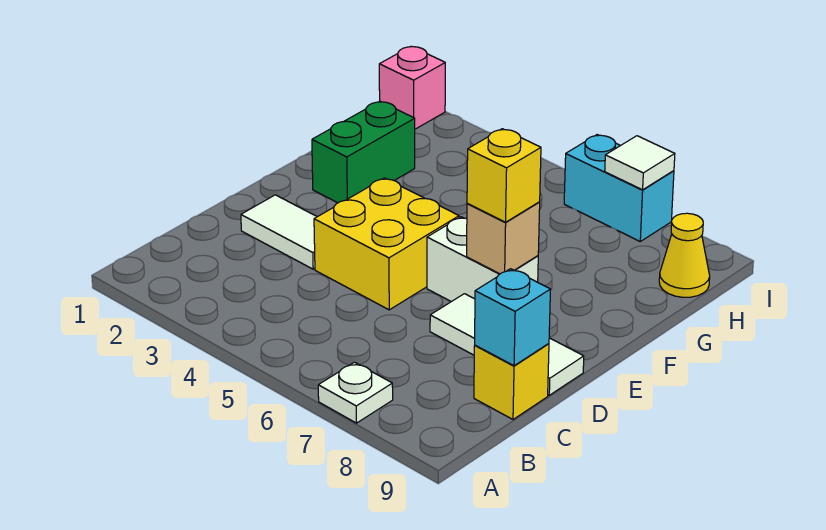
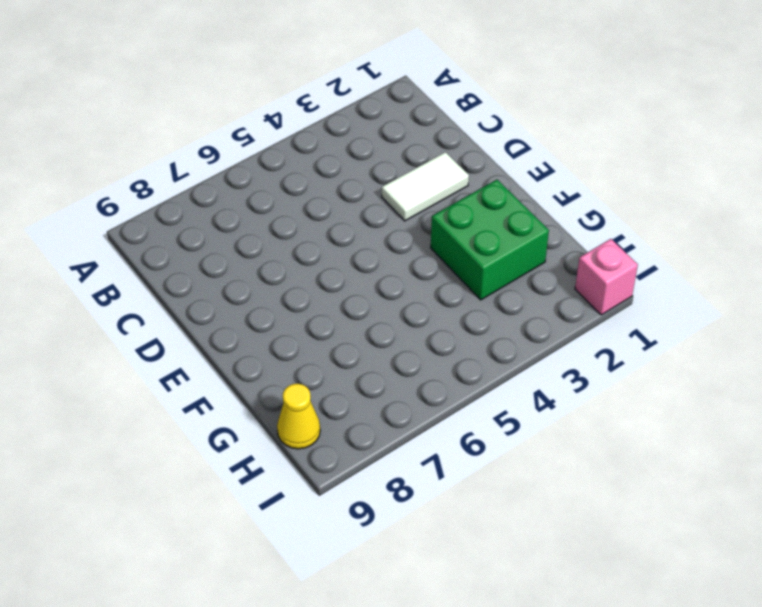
green 2x2 brick [431,180,549,300] -> green 1x2 brick [312,101,415,203]
none -> white 1x1 plate [318,362,393,423]
none -> yellow 1x1 brick [474,344,549,419]
none -> yellow 2x2 brick [314,178,459,310]

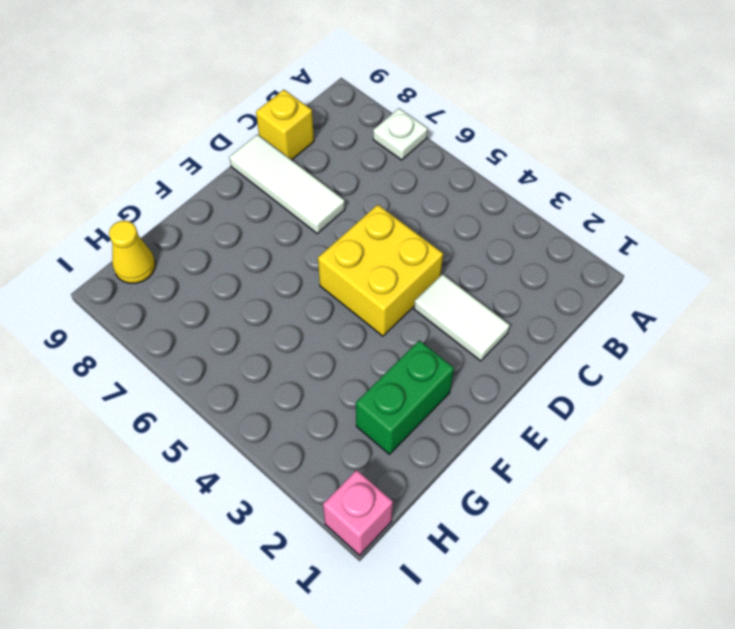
none -> white 1x2 brick [427,217,538,302]
none -> cyan 1x2 brick [564,135,674,241]
none -> cyan 1x1 brick [475,269,550,366]

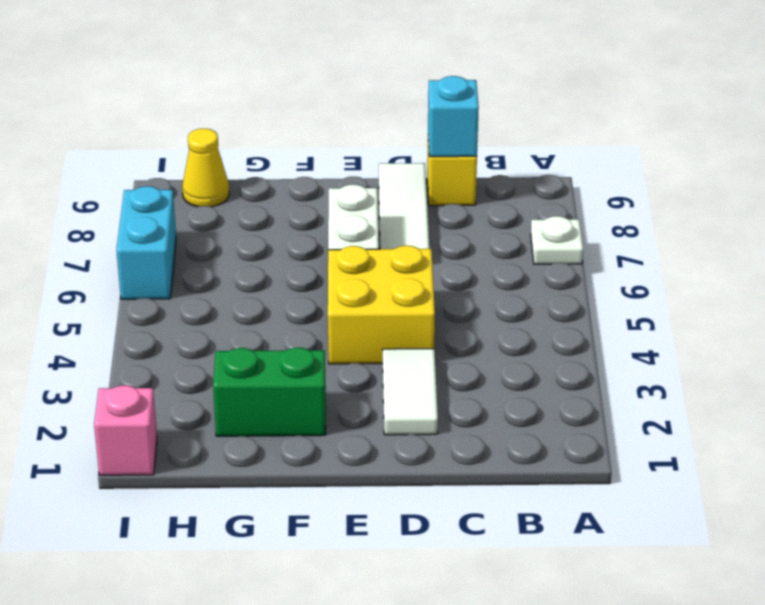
none -> tan 1x1 brick [467,202,540,274]
none -> white 1x1 tile [605,136,675,190]
none -> yellow 1x1 brick [467,129,541,222]

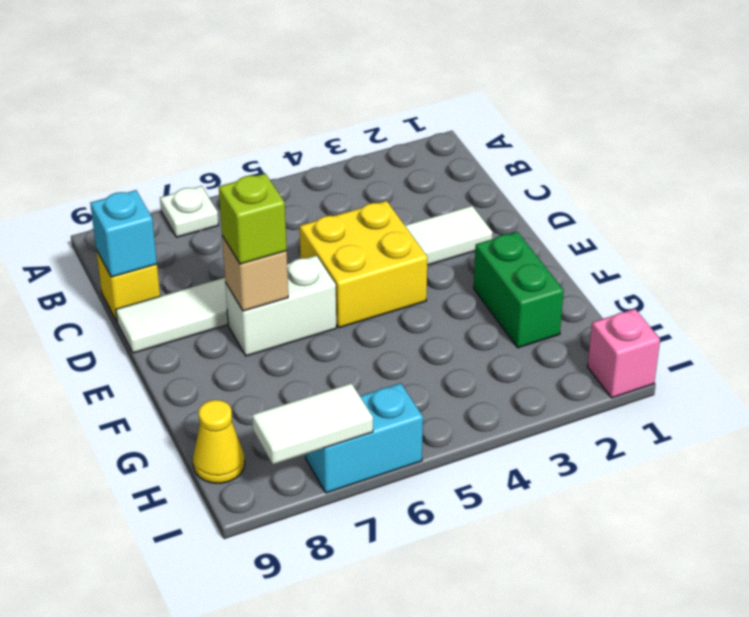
lime 1x1 brick [219,174,287,264] -> yellow 1x1 brick [467,129,541,222]
white 1x2 tile [252,383,373,464] -> white 1x1 tile [605,136,675,190]

